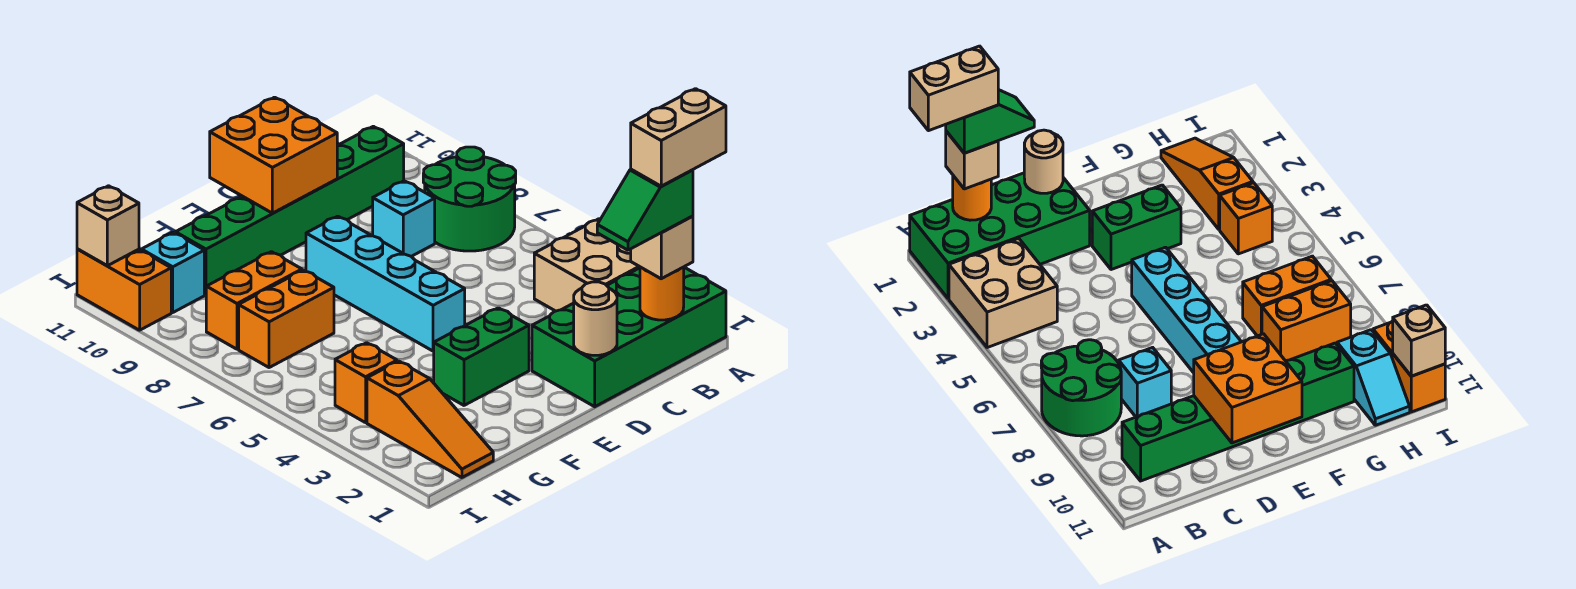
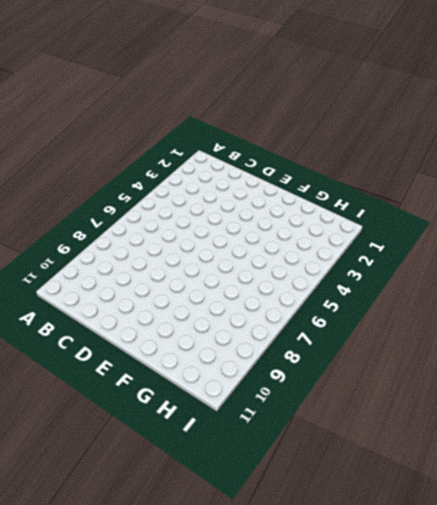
none -> green 2x4 brick [532,267,726,407]
none -> tan 2x2 brick [534,219,640,311]
none -> green 2x2 round brick [423,147,516,251]

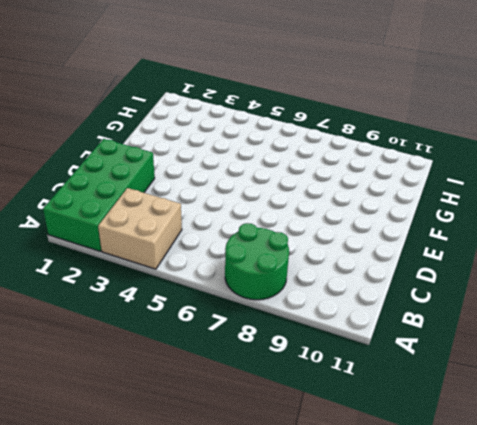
none -> green 1x6 brick [175,126,404,295]
none -> cyan 1x1 brick [373,181,435,256]
none -> green 1x2 brick [434,308,529,405]

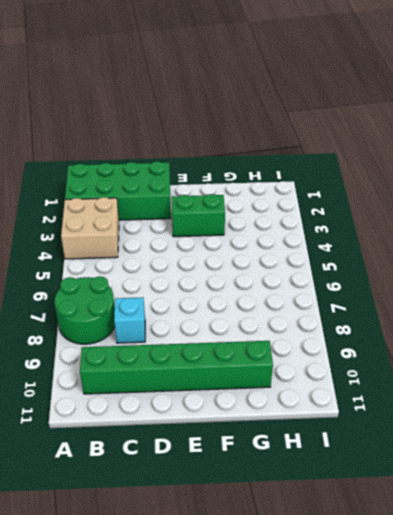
none -> cyan 1x4 brick [306,216,465,351]
none -> orange 1x2 brick [239,270,334,368]
none -> orange 1x2 brick [206,252,302,349]

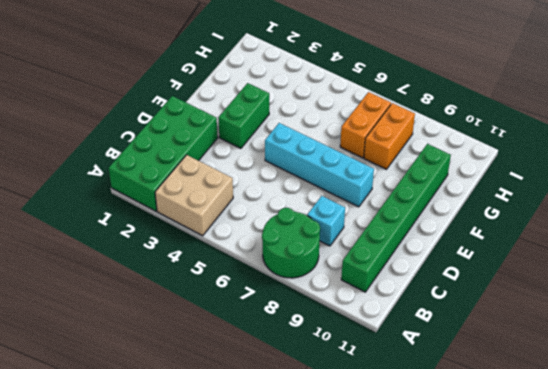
none -> orange 1x3 slope [367,361,493,478]
none -> orange 1x1 brick [335,343,397,423]
none -> cyan 1x2 slope [141,232,204,312]

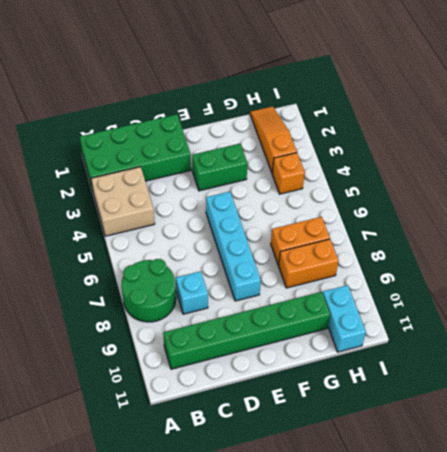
cyan 1x2 brick [323,285,366,352] -> cyan 1x2 slope [141,232,204,312]
none -> orange 1x2 brick [77,249,171,330]
none -> orange 1x1 round brick [640,267,684,320]
none -> tan 1x1 round brick [574,282,617,355]

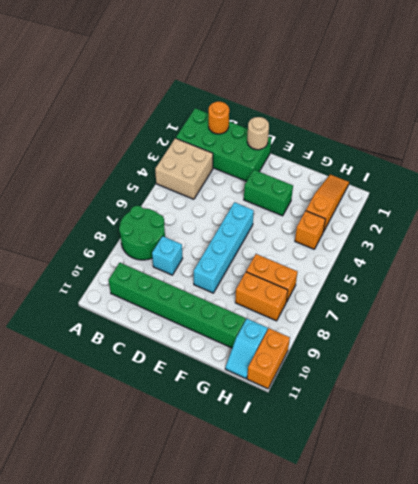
none -> orange 2x2 brick [210,97,338,213]
none -> tan 1x1 brick [77,186,139,266]
none -> tan 1x1 brick [631,216,693,279]

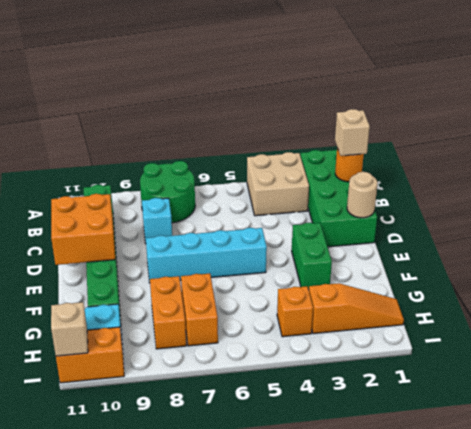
none -> green 1x2 slope [597,169,693,250]
none -> tan 1x2 brick [631,89,726,186]

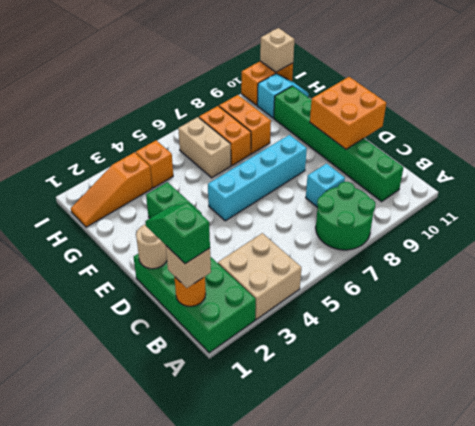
tan 1x2 brick [178,117,231,178] -> tan 1x2 brick moved to [631,89,726,186]

